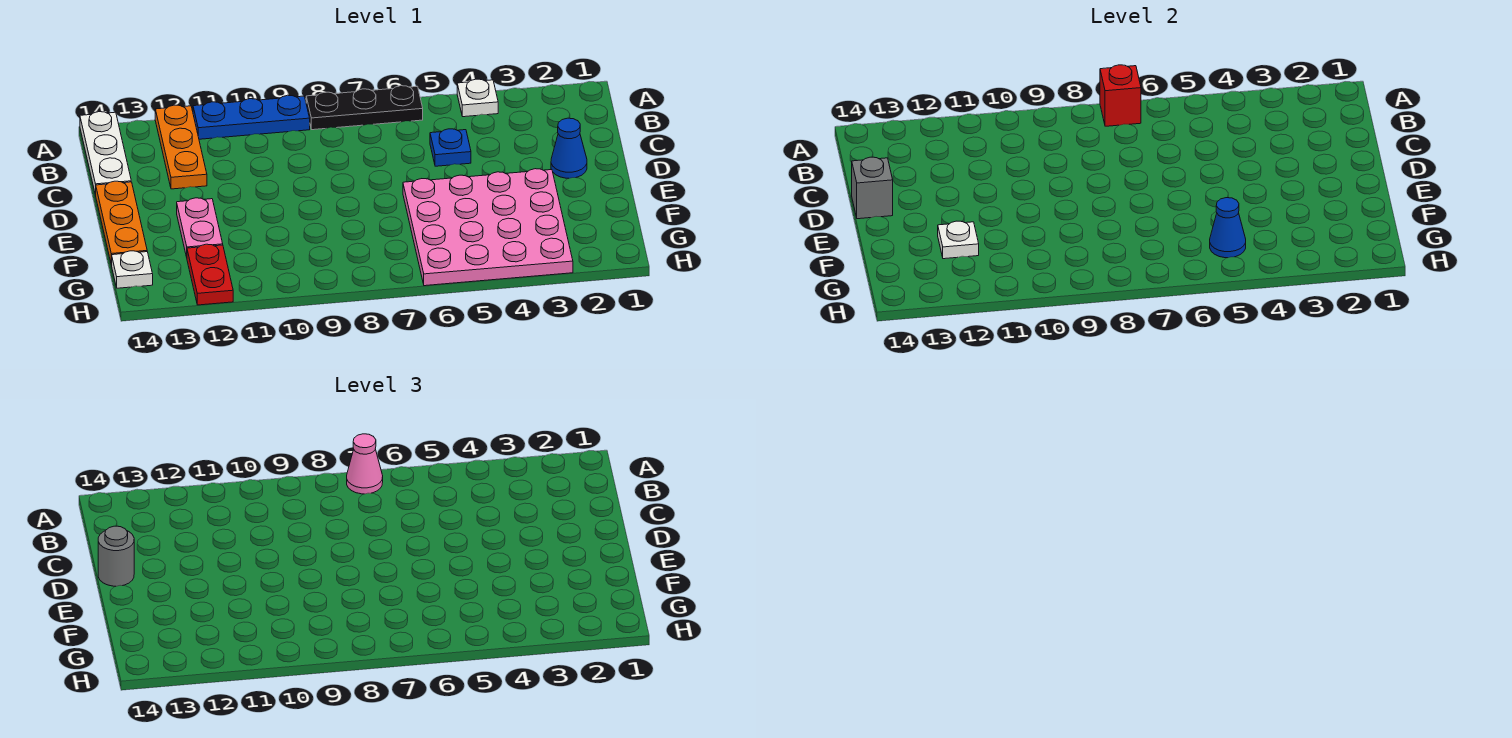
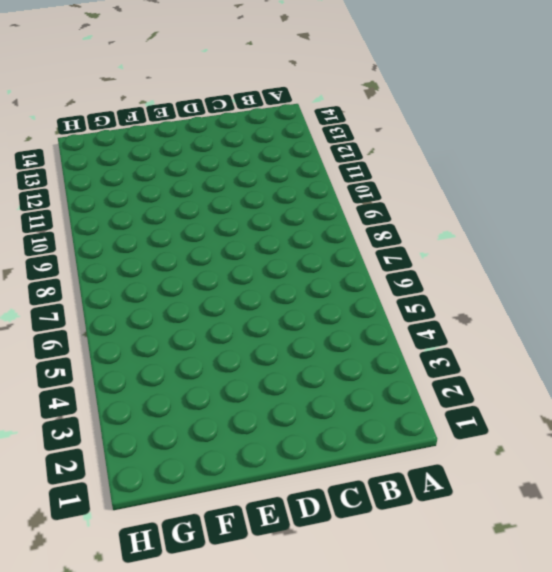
none -> white 1x1 plate [457,79,498,117]
none -> black 1x3 plate [306,86,423,130]
none -> blue 1x3 plate [193,95,310,139]

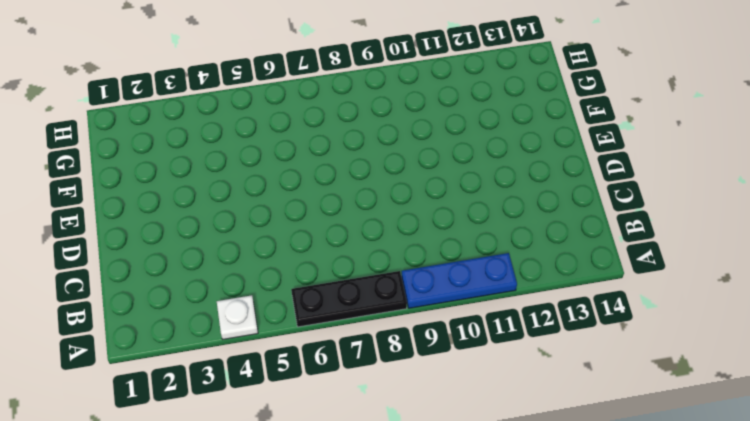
none -> orange 1x3 plate [155,105,207,189]
none -> white 1x3 plate [80,112,131,195]
none -> blue 1x1 plate [430,129,471,166]

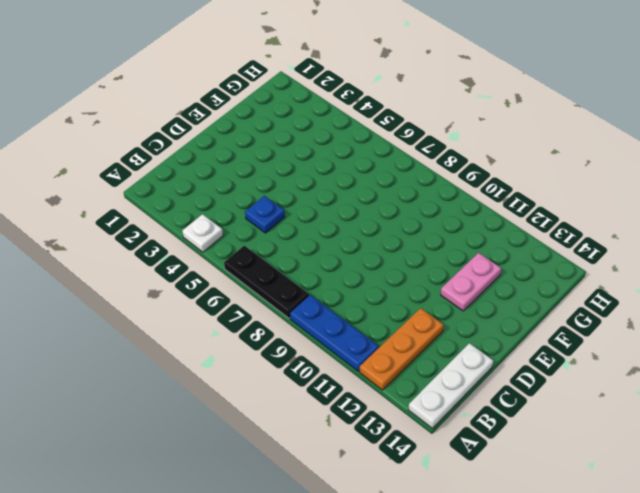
none -> blue 1x1 cone [551,118,587,178]
none -> orange 1x3 plate [96,181,147,265]
none -> pink 4x4 plate [403,169,573,286]

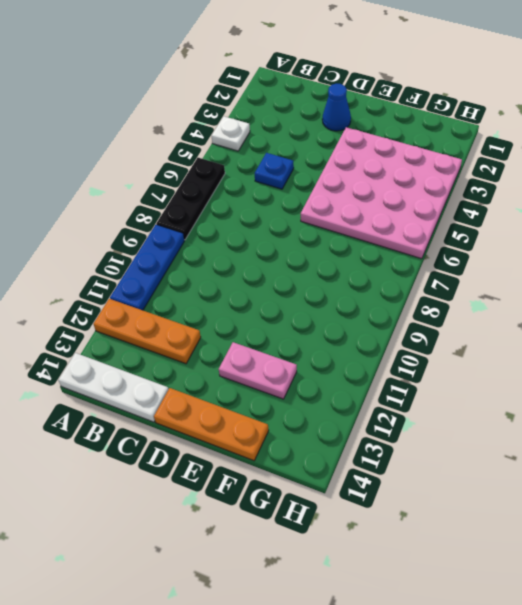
none -> red 1x2 plate [187,244,233,305]
none -> white 1x1 plate [112,251,153,288]
none -> red 1x1 brick [1100,65,1141,126]

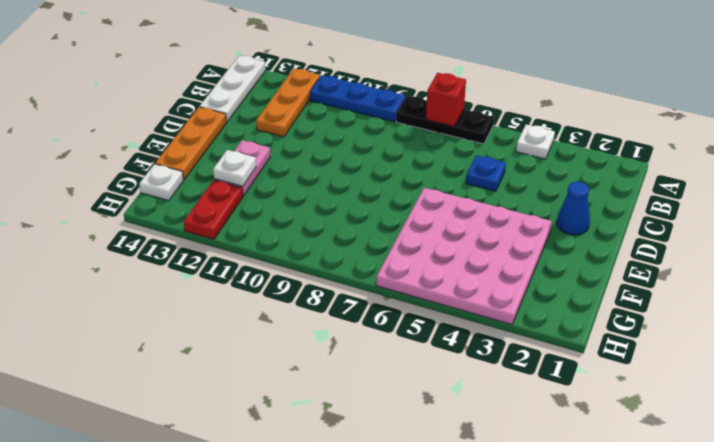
none -> grey 1x1 brick [852,157,893,219]
none -> blue 1x1 cone [1210,198,1246,258]
none -> pink 1x1 cone [347,434,383,494]

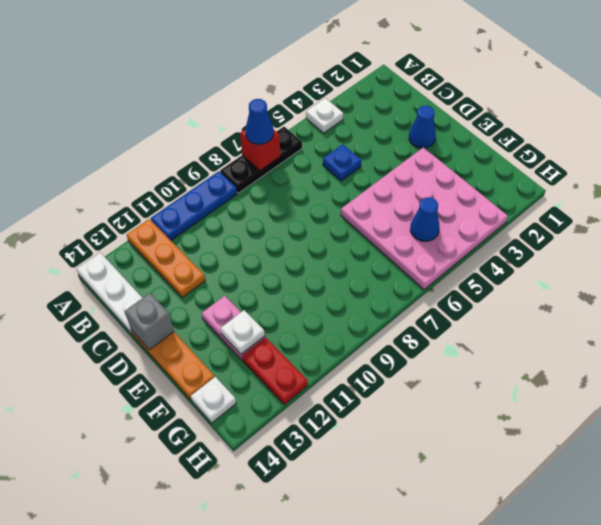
blue 1x1 cone [245,99,274,144] -> pink 1x1 cone [347,434,383,494]
none -> grey 1x1 round brick [98,526,134,586]

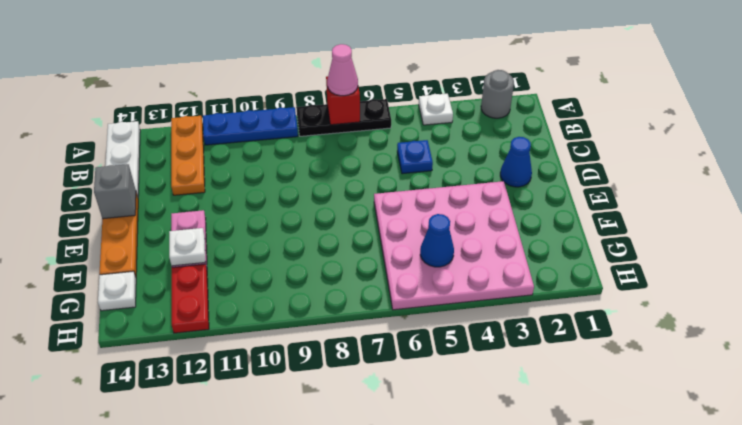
grey 1x1 round brick [481,70,514,118] -> grey 1x1 round brick moved to [98,526,134,586]

